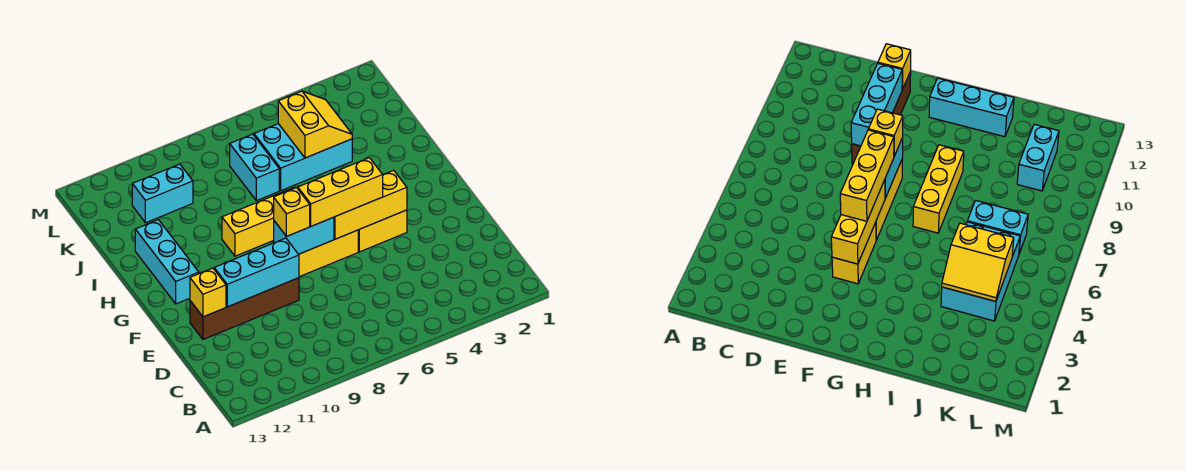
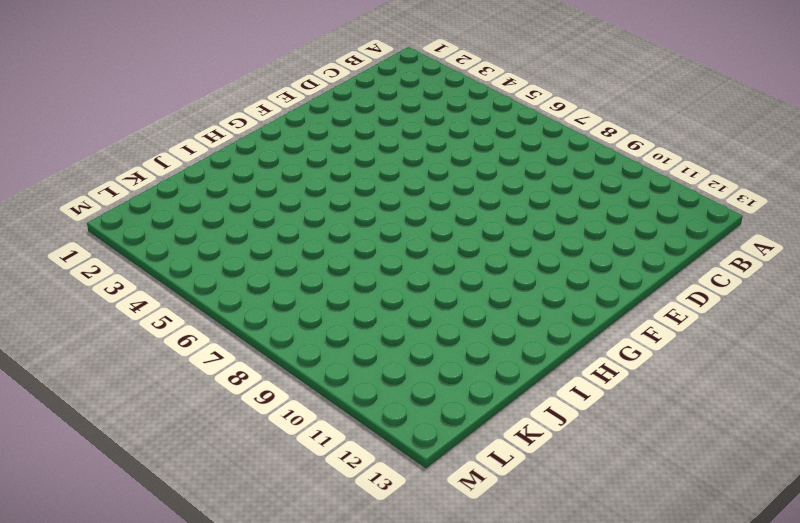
none -> brown 1x4 brick [190,278,299,339]
none -> yellow 1x2 brick [358,210,407,252]
none -> yellow 1x3 brick [299,230,358,277]

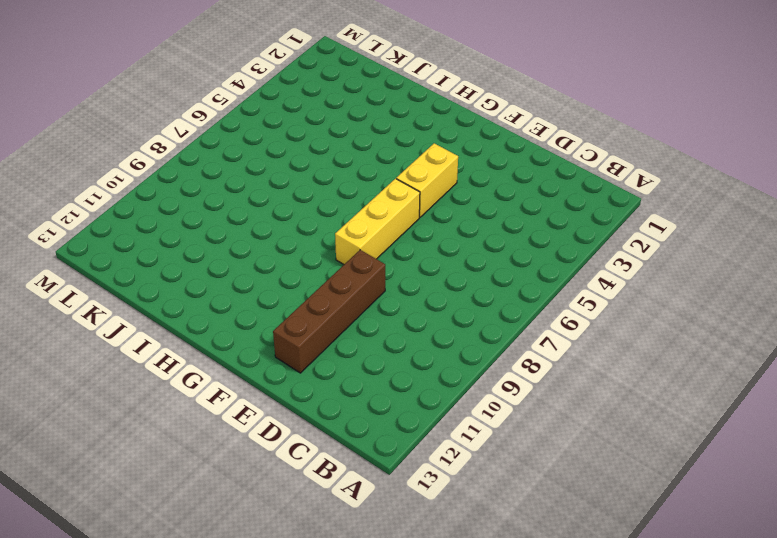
none -> cyan 1x3 brick [135,220,199,304]
none -> yellow 1x3 brick [222,188,294,256]
none -> cyan 2x3 brick [254,124,352,190]

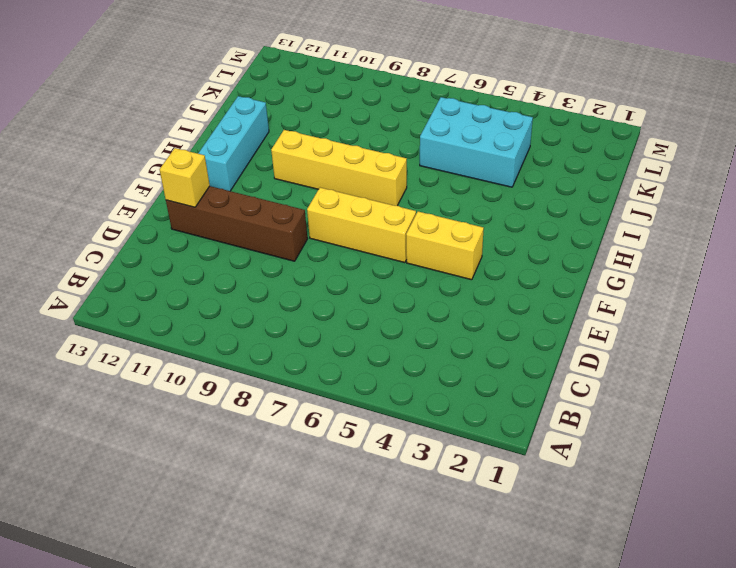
yellow 1x4 brick [271,130,407,206] -> yellow 1x3 brick [222,188,294,256]
none -> cyan 1x2 brick [230,134,279,201]
none -> cyan 1x2 brick [132,164,193,223]
none -> cyan 1x3 brick [214,238,299,307]

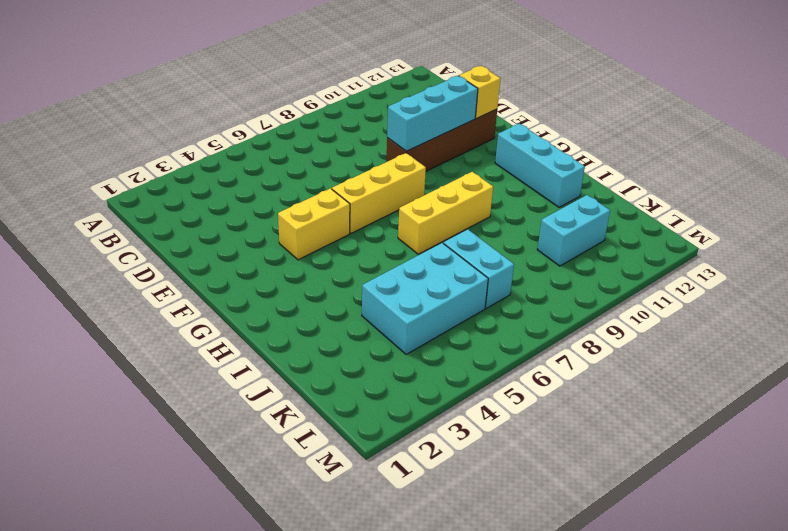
none -> yellow 1x3 brick [334,170,407,239]
none -> cyan 1x2 brick [274,217,334,254]
none -> yellow 2x2 slope [278,91,352,158]

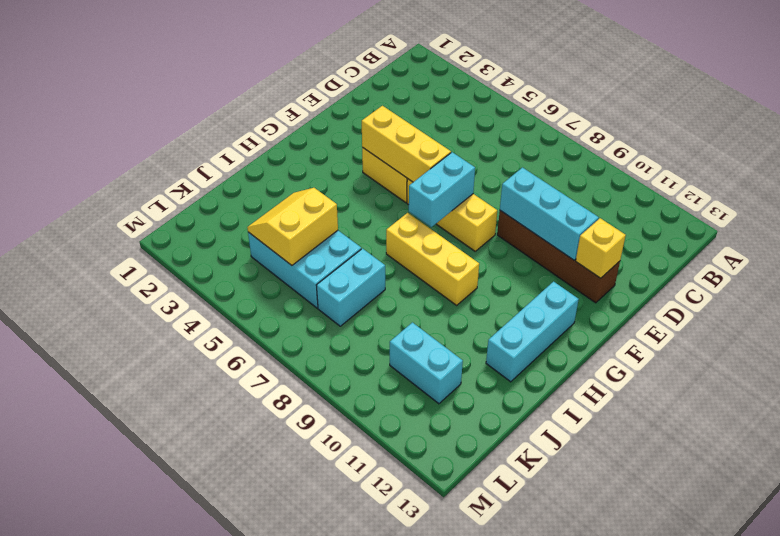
cyan 1x2 brick [409,152,475,227] -> cyan 1x2 brick turned to [274,217,334,254]
none -> yellow 1x3 brick [298,158,383,226]
none -> yellow 1x1 brick [274,188,310,236]

